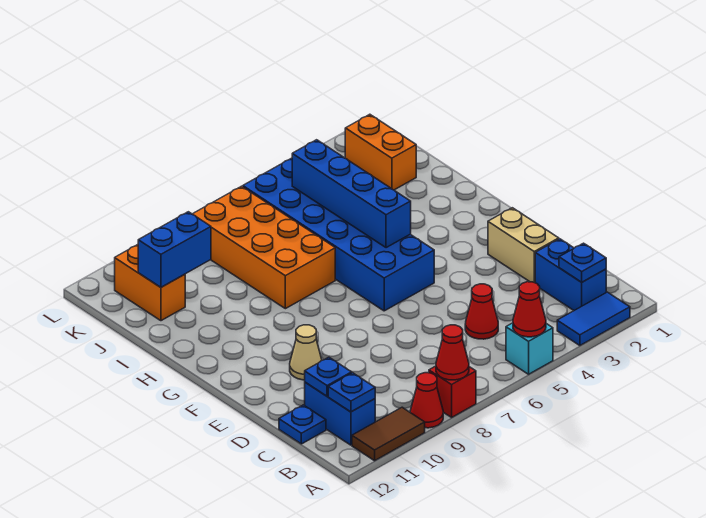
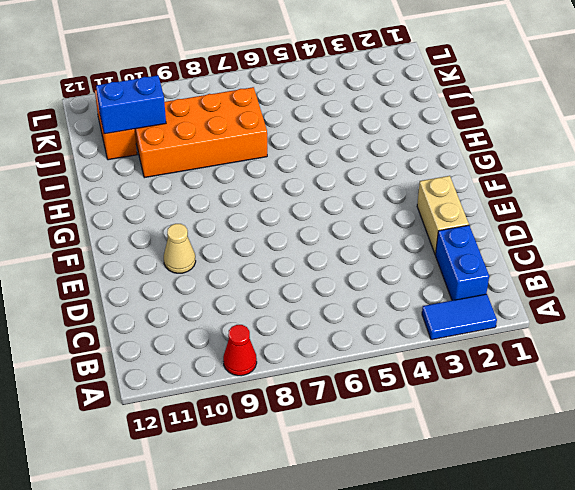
orange 2x4 brick [135,87,267,178] -> orange 2x4 brick turned to [193,186,335,309]
none -> cyan 1x1 brick [506,323,553,374]
none -> red 1x1 brick [429,366,476,417]
none -> brown 1x2 tile [352,407,425,461]

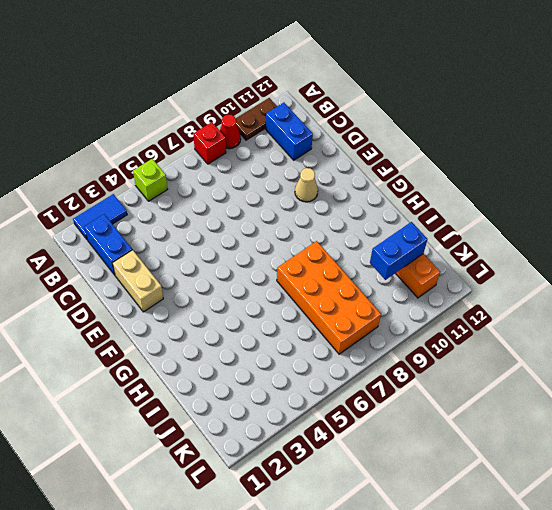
lime 1x1 brick [133,159,168,201] -> cyan 1x1 brick [506,323,553,374]
brown 1x2 plate [236,98,277,140] -> brown 1x2 tile [352,407,425,461]
none -> red 1x1 cone [465,284,498,339]
none -> blue 1x1 plate [279,405,326,444]
none -> blue 2x6 brick [243,158,434,311]

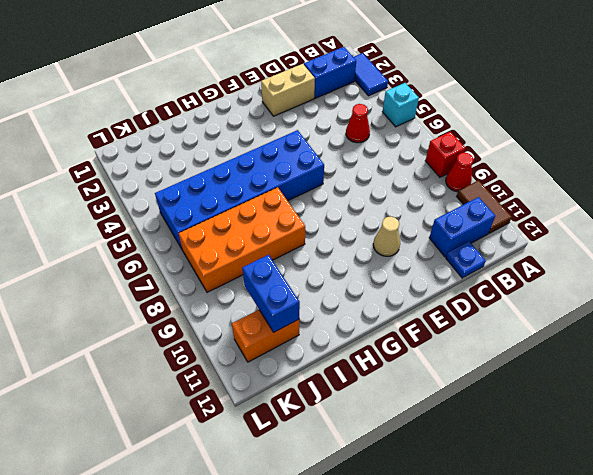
none -> orange 1x2 brick [345,114,416,190]
none -> red 1x1 cone [513,282,546,337]
none -> red 1x1 cone [436,325,469,380]

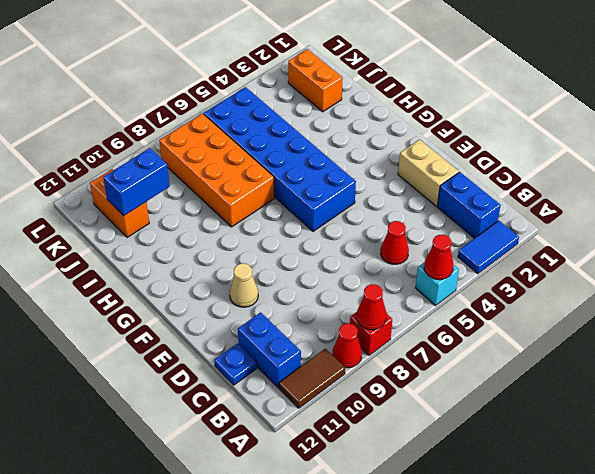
none -> blue 1x1 plate [559,243,606,282]
none -> blue 1x1 plate [328,373,375,412]
none -> blue 1x1 plate [305,357,352,396]

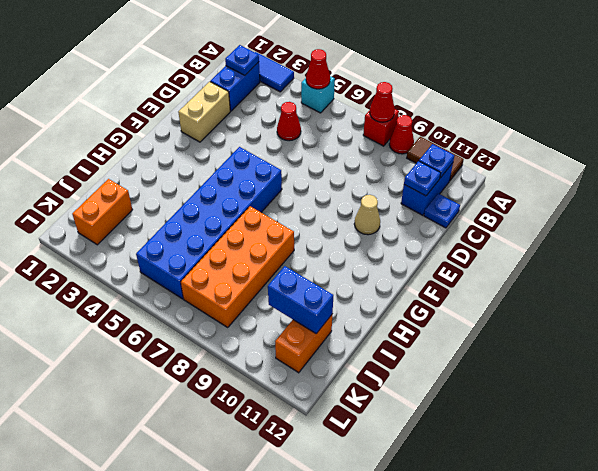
none -> blue 1x4 brick [292,140,411,248]

